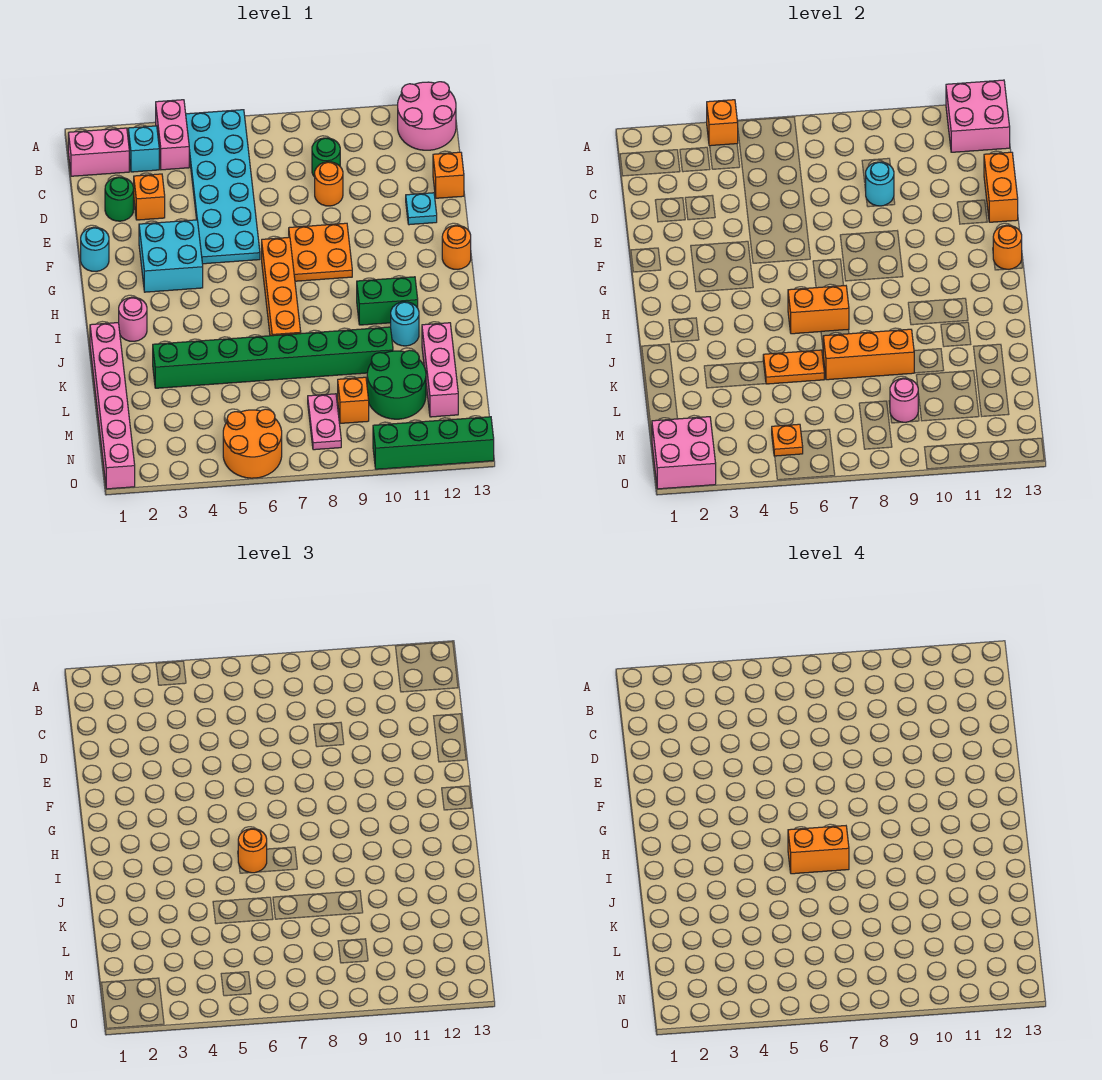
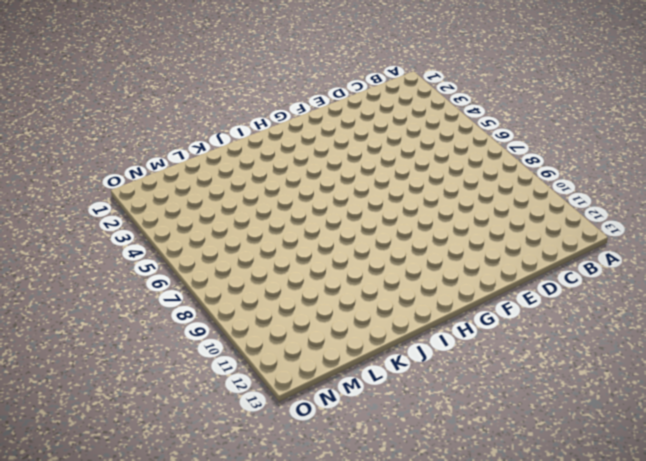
none -> pink 1x2 brick [156,100,189,170]
none -> cyan 2x6 plate [186,110,260,264]
none -> pink 2x2 round brick [398,82,456,150]
none -> pink 1x2 brick [68,128,129,176]

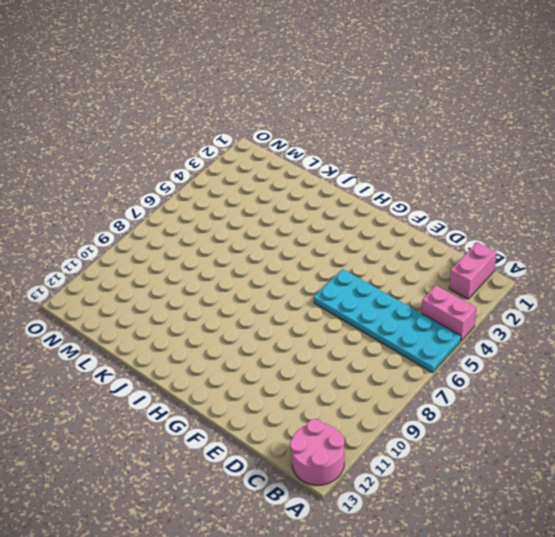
none -> cyan 1x1 brick [128,126,159,172]
none -> green 1x1 round brick [312,138,340,177]
none -> green 1x1 round brick [105,177,134,221]
none -> orange 1x1 brick [134,174,165,220]

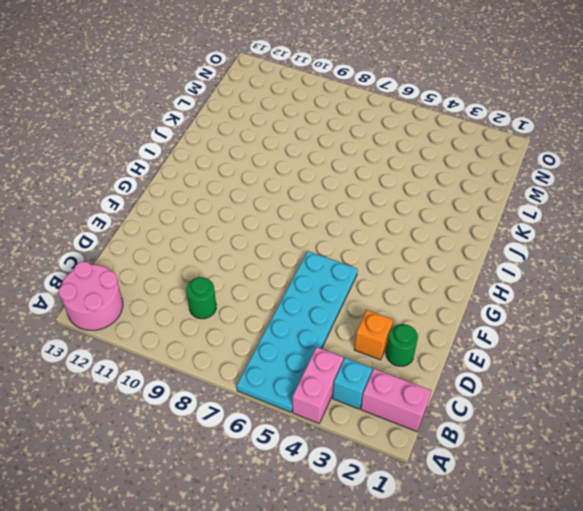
none -> orange 1x1 round brick [315,162,343,206]
none -> orange 1x1 brick [433,152,464,198]
none -> cyan 1x1 plate [406,193,437,225]
none -> cyan 1x1 round brick [81,227,109,271]

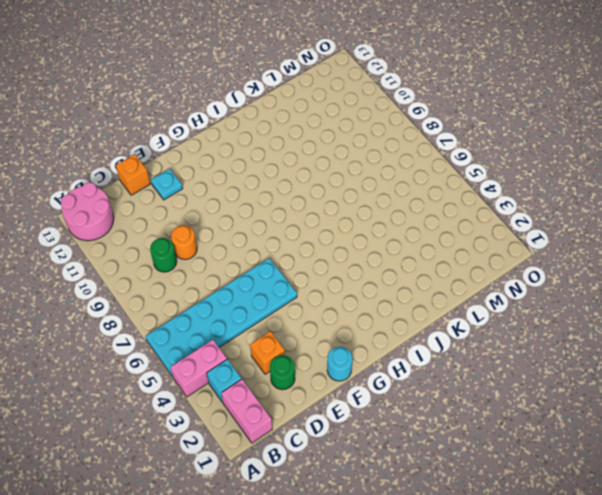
none -> cyan 2x2 brick [139,220,203,292]
none -> orange 2x2 plate [289,223,352,281]
none -> orange 1x4 brick [262,237,301,336]
none -> orange 1x1 round brick [442,225,471,269]

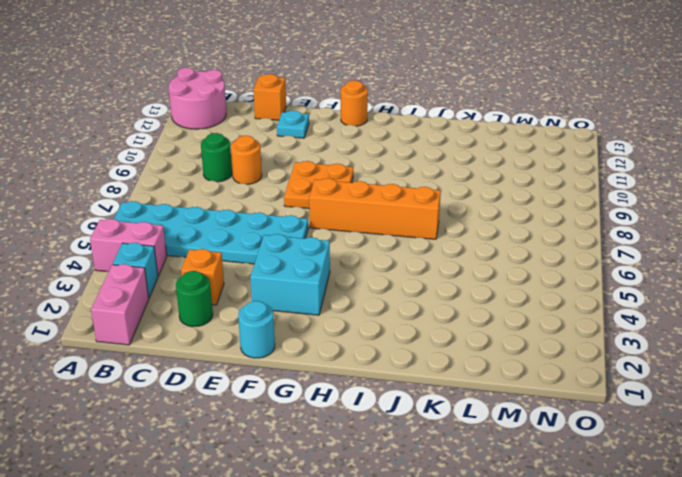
none -> pink 1x1 round brick [119,297,147,341]
none -> green 1x2 brick [357,277,418,325]
none -> pink 1x6 brick [90,323,135,489]
none -> cyan 1x1 round brick [391,302,419,346]

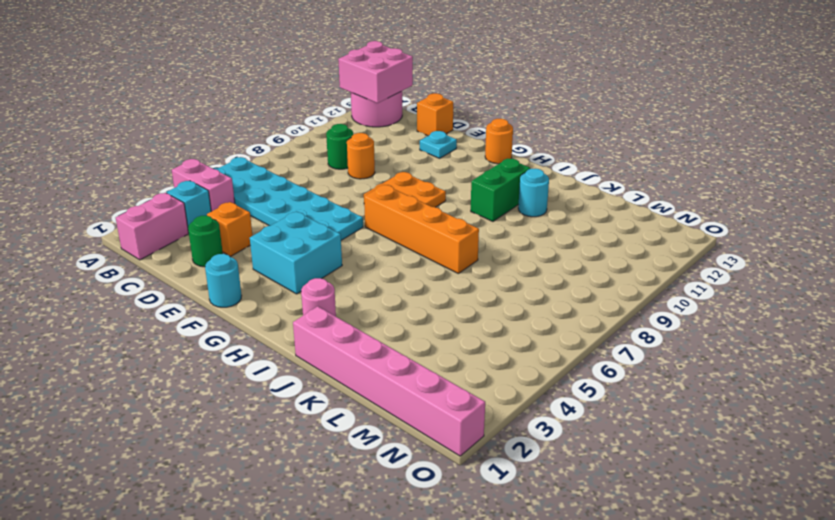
none -> green 1x8 brick [153,327,393,388]
none -> pink 1x3 brick [422,323,458,417]
none -> green 2x2 round brick [367,350,426,419]
none -> pink 1x2 plate [308,394,341,450]

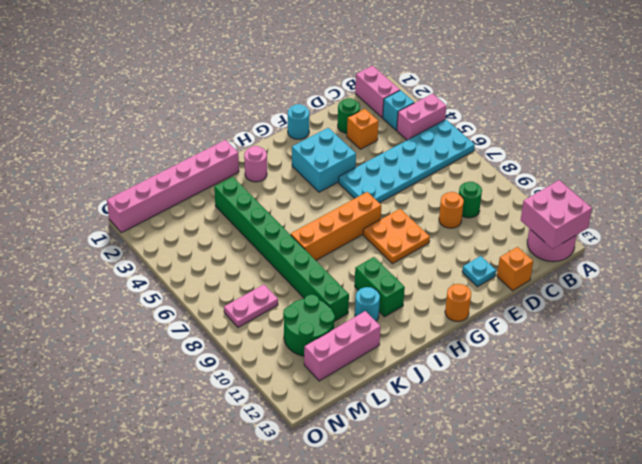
none -> orange 1x1 brick [338,377,369,423]
none -> orange 2x2 round brick [223,409,282,478]
none -> green 1x4 brick [373,417,494,469]
none -> orange 1x1 brick [707,100,738,146]

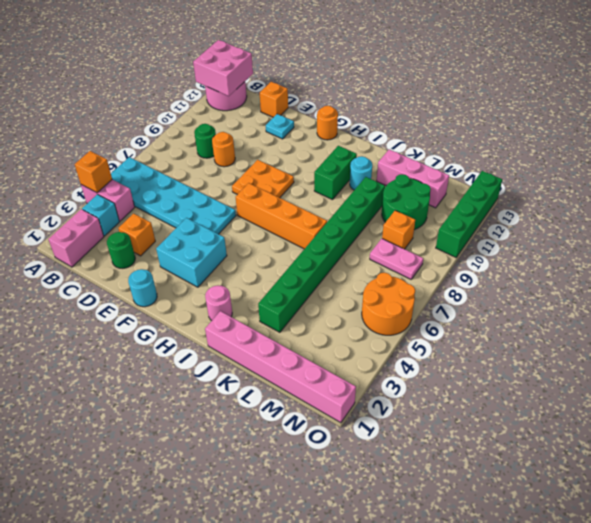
none -> cyan 1x1 round brick [865,162,894,206]
none -> orange 1x2 brick [984,152,1018,222]
none -> orange 1x1 round brick [993,225,1022,269]
none -> orange 1x2 brick [788,286,849,334]

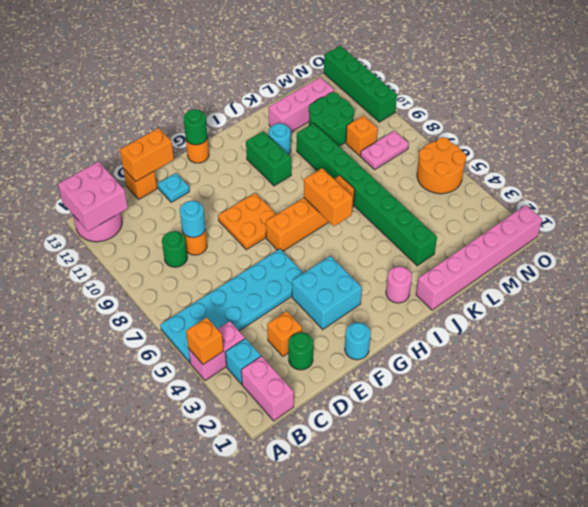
green 1x1 round brick [183,109,208,145] -> orange 1x1 round brick [993,225,1022,269]
none -> orange 1x2 plate [763,350,824,384]
none -> orange 1x3 brick [823,329,914,380]
none -> pink 1x1 round brick [890,378,918,422]
none -> pink 2x2 brick [652,417,716,489]

